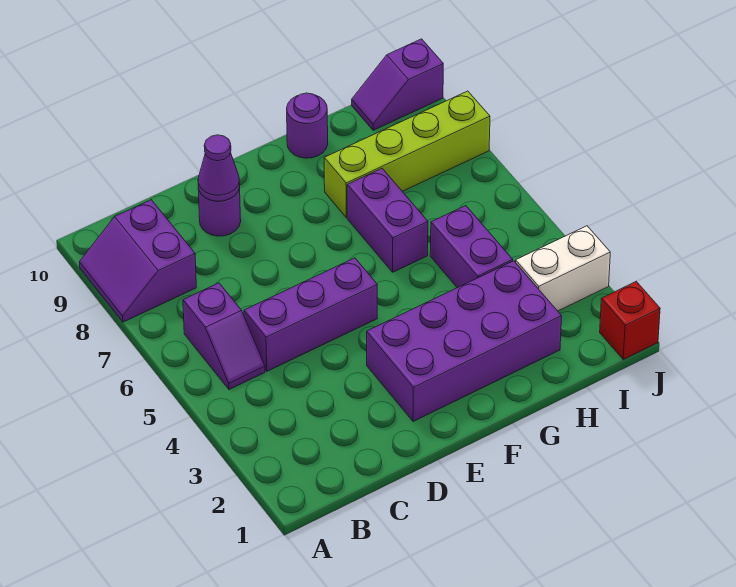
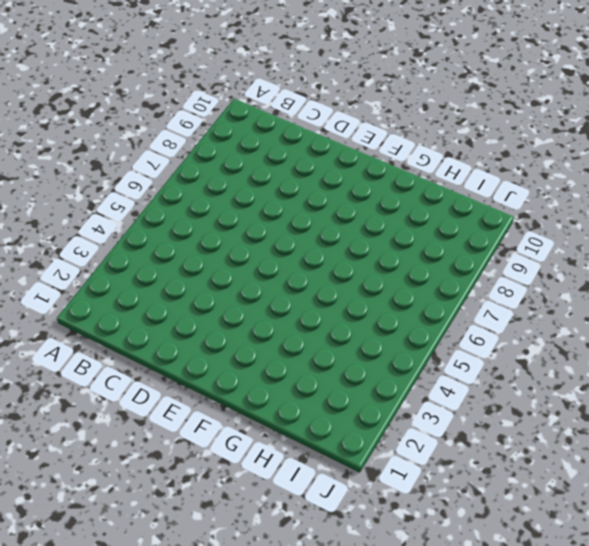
none -> purple 2x2 slope [79,200,196,322]
none -> purple 1x2 slope [183,283,265,389]
none -> purple 1x3 brick [244,258,377,371]

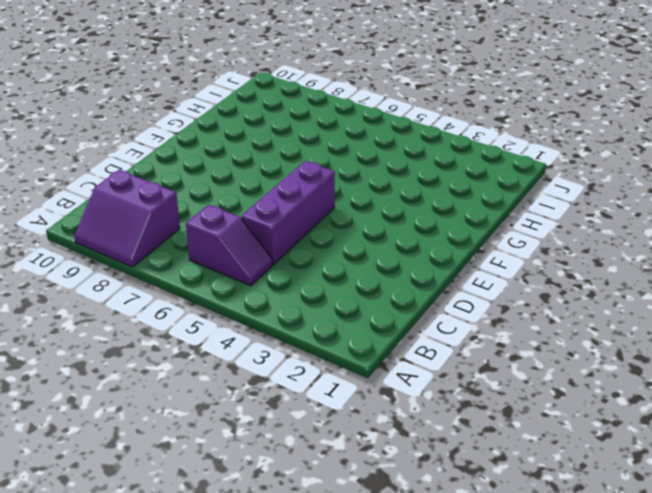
none -> purple 1x1 round brick [198,188,241,236]
none -> purple 2x4 brick [367,261,562,421]
none -> purple 1x2 brick [347,169,428,272]

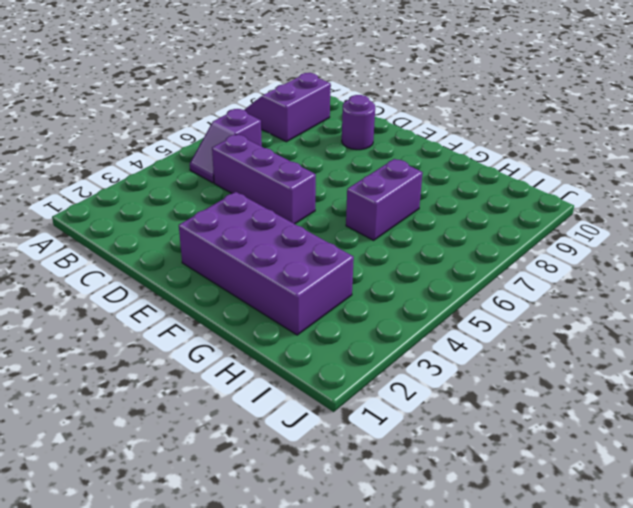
none -> lime 1x4 brick [324,91,490,218]
none -> purple 1x1 round brick [287,93,328,158]
none -> purple 1x2 brick [430,206,513,288]

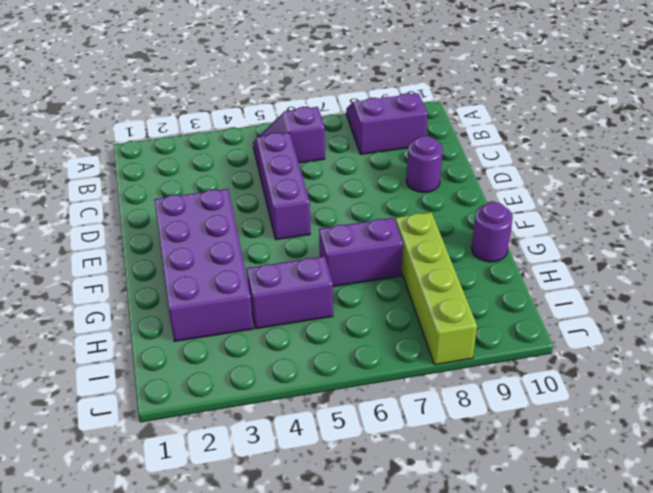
none -> white 1x2 brick [516,226,610,311]
none -> purple 1x2 slope [352,39,443,130]
none -> red 1x1 brick [600,282,660,359]

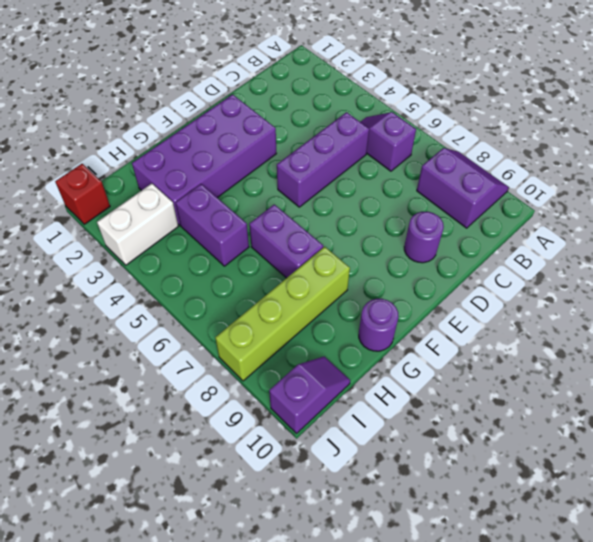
none -> purple 1x1 cone [198,135,240,201]

